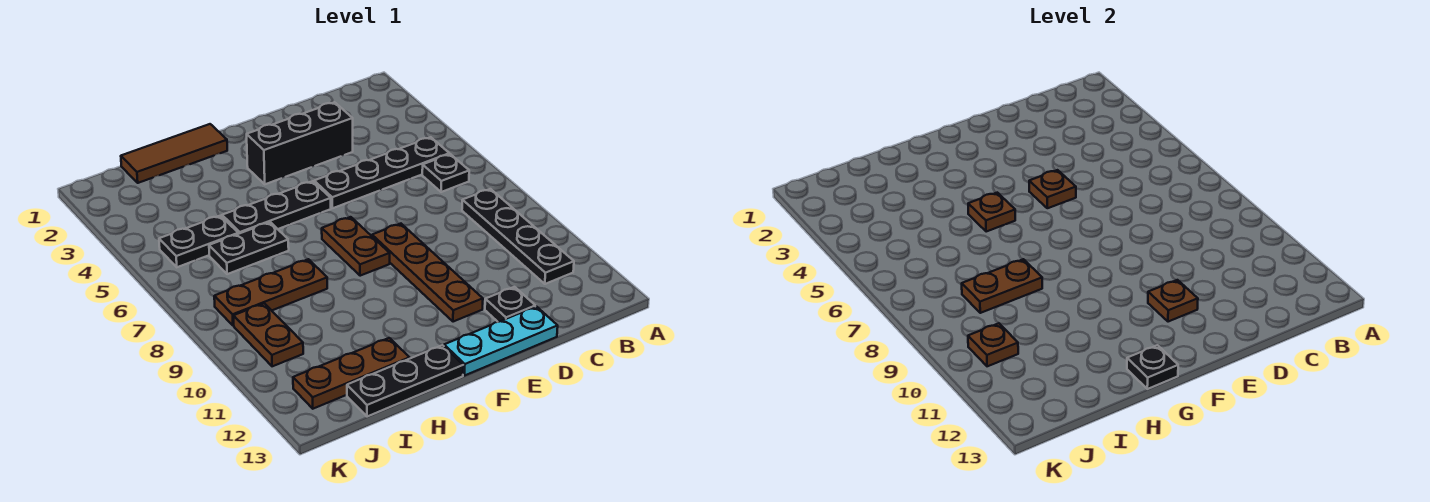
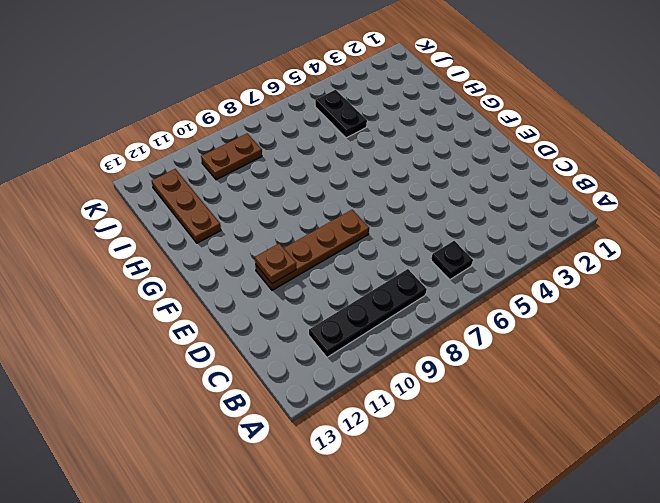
none -> black 1x4 plate [314,137,449,208]
none -> black 1x3 brick [247,102,353,184]
none -> black 1x1 plate [485,287,535,322]

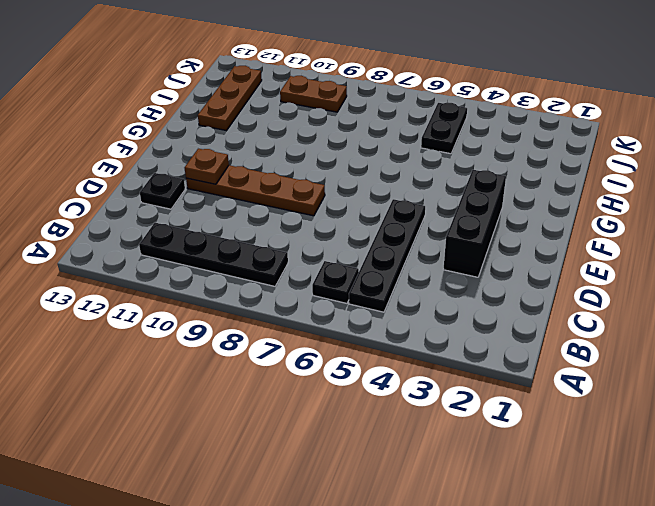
none -> cyan 1x3 plate [444,306,558,375]
none -> black 1x3 plate [222,181,331,234]
none -> brown 1x2 plate [322,217,390,276]

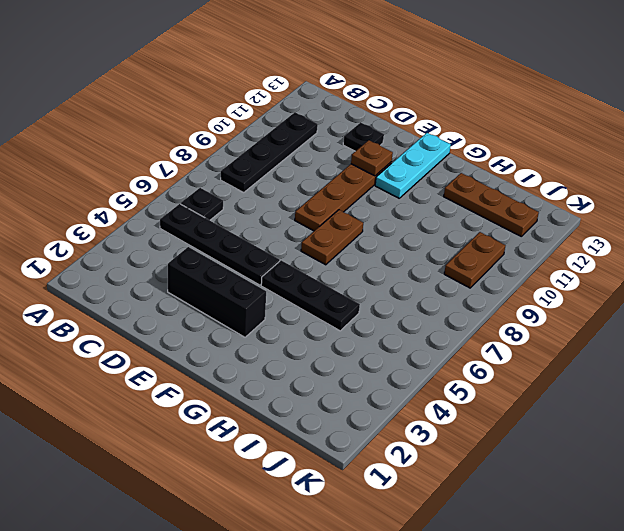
cyan 1x3 plate [375,133,451,198] -> cyan 1x3 plate turned to [444,306,558,375]
none -> brown 1x3 tile [121,124,227,183]
none -> black 1x3 plate [347,345,463,417]
none -> black 1x2 plate [209,222,289,274]

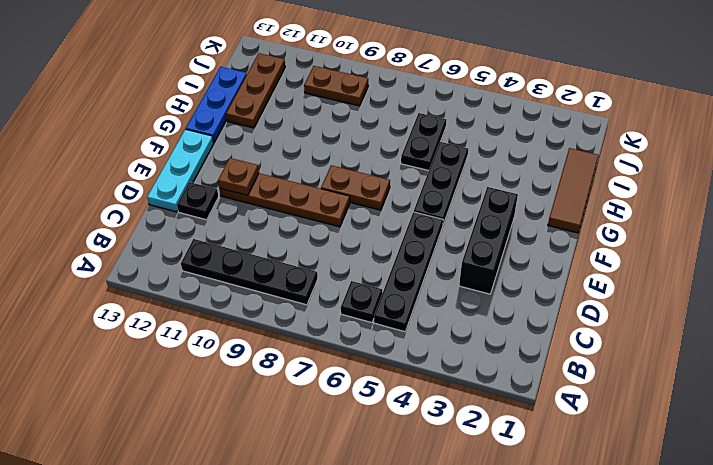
blue 1x3 plate [186,67,247,143] -> black 1x3 plate [347,345,463,417]
none -> brown 1x3 plate [214,259,327,326]
none -> black 1x2 plate [159,215,238,267]
none -> brown 1x1 plate [1029,170,1076,208]

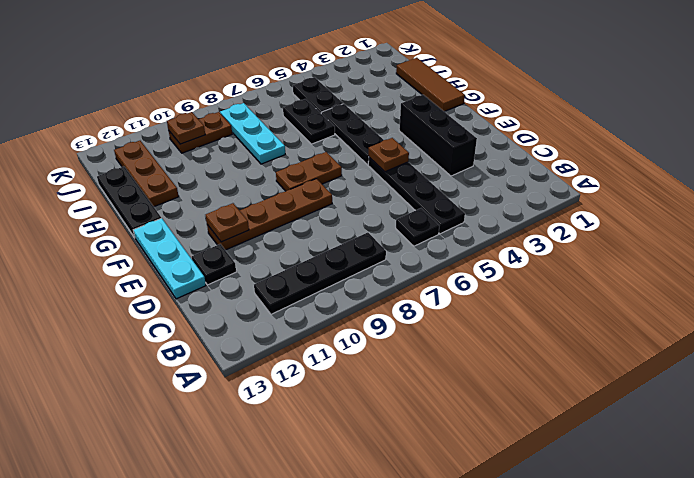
cyan 1x3 plate [220,103,285,164] -> brown 1x3 plate [214,259,327,326]
none -> brown 1x1 plate [968,193,1015,232]
none -> black 1x1 plate [1127,345,1178,389]
none -> brown 1x2 plate [962,259,1042,313]

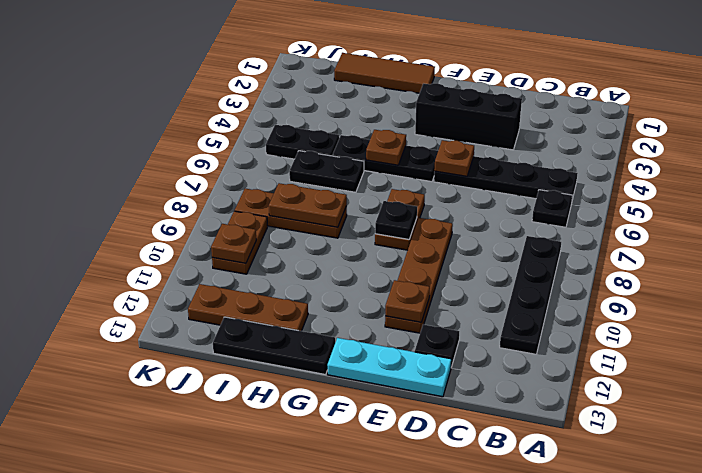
black 1x1 plate [375,201,417,240] -> black 1x1 plate moved to [1127,345,1178,389]

